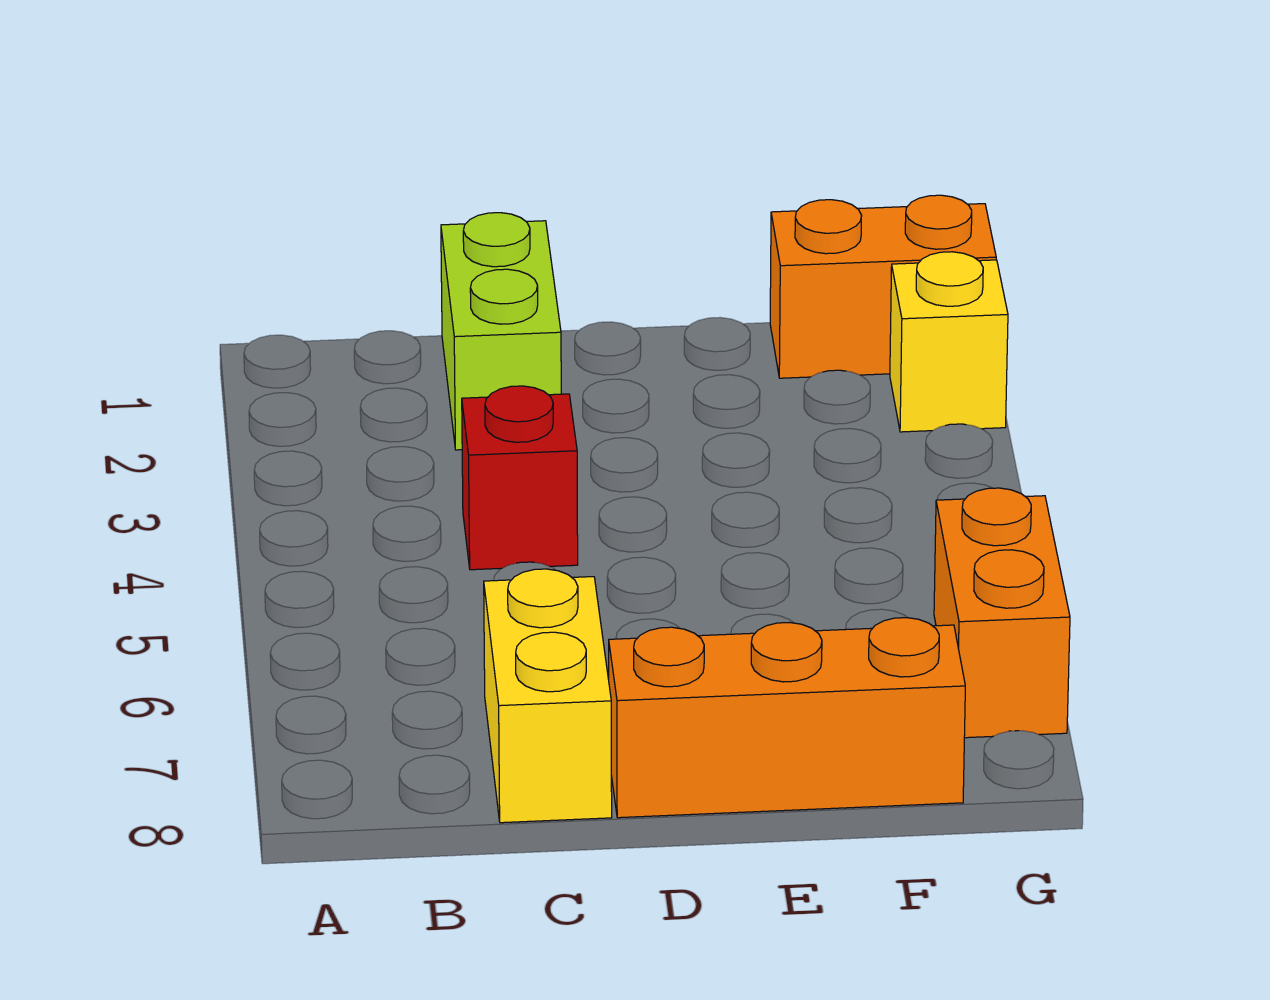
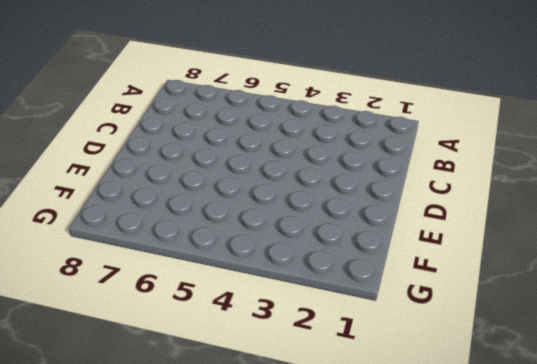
none -> lime 1x2 brick [441,213,561,450]
none -> red 1x1 brick [462,386,578,570]

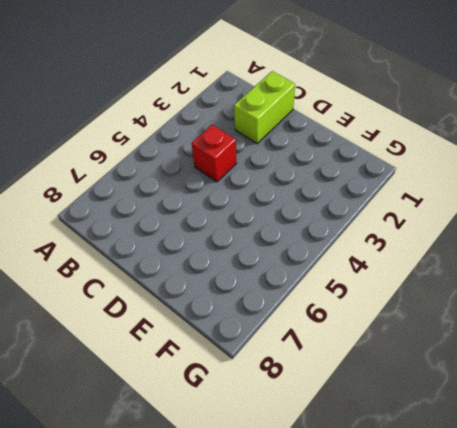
none -> yellow 1x2 brick [484,569,612,823]
none -> orange 1x3 brick [609,618,965,818]

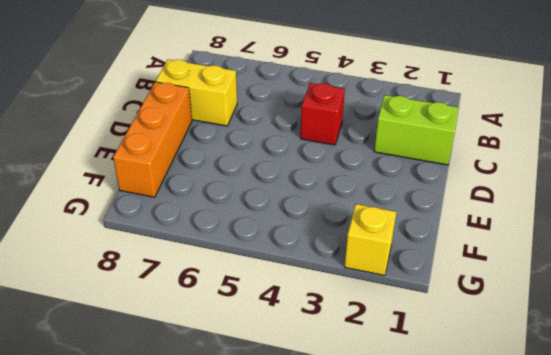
none -> orange 1x2 brick [770,195,996,378]
none -> orange 1x2 brick [934,488,1070,738]

